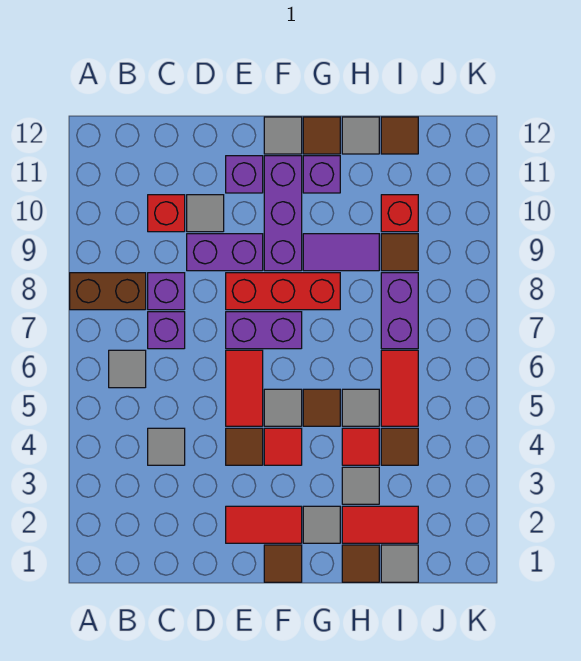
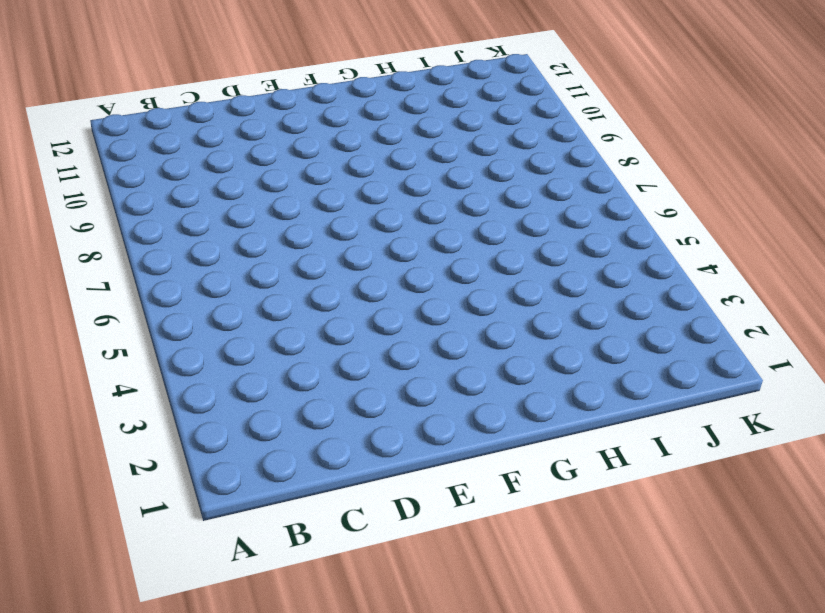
none -> brown 1x2 brick [70,273,146,310]
none -> grey 1x1 tile [109,350,146,388]
none -> grey 1x1 tile [148,428,185,465]
none -> purple 1x1 brick [148,312,185,349]

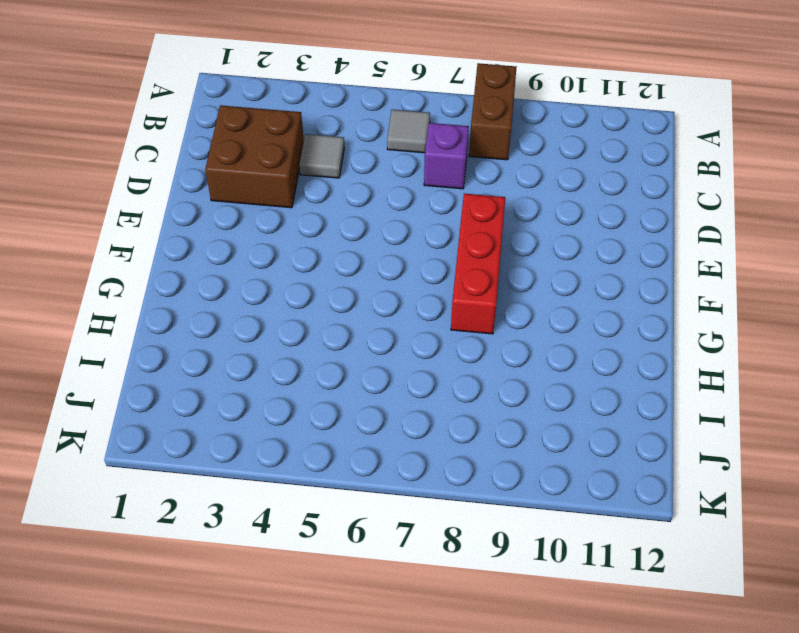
brown 2x2 brick [205,105,304,208] -> none
none -> purple 1x1 brick [148,273,185,310]
none -> red 1x1 brick [148,195,185,232]
none -> purple 1x2 brick [187,234,263,271]
none -> grey 1x1 tile [187,195,224,232]

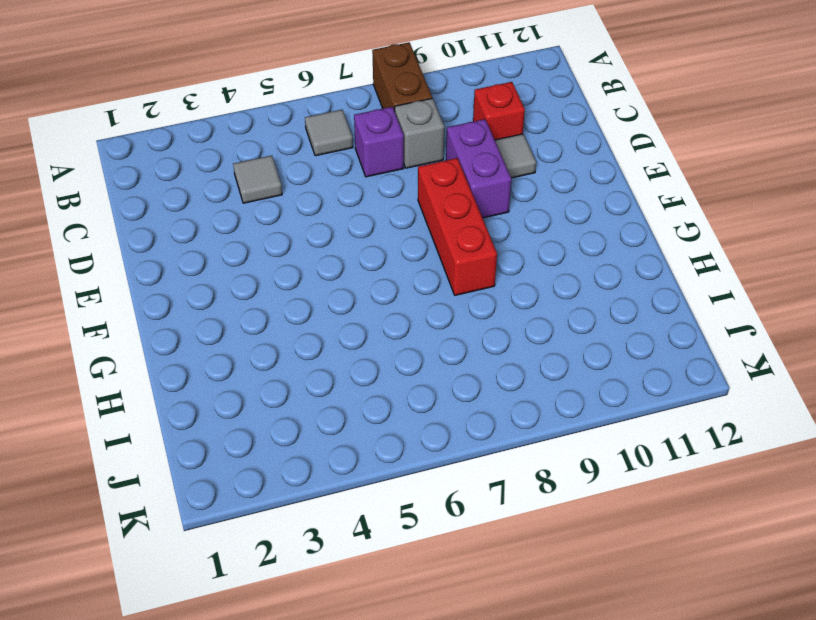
grey 1x1 brick [395,98,444,168] -> purple 1x1 brick [148,273,185,310]
none -> red 1x2 tile [226,506,302,543]
none -> brown 1x1 tile [226,428,263,465]
none -> red 1x2 tile [226,350,263,426]
none -> purple 1x2 brick [226,312,302,349]

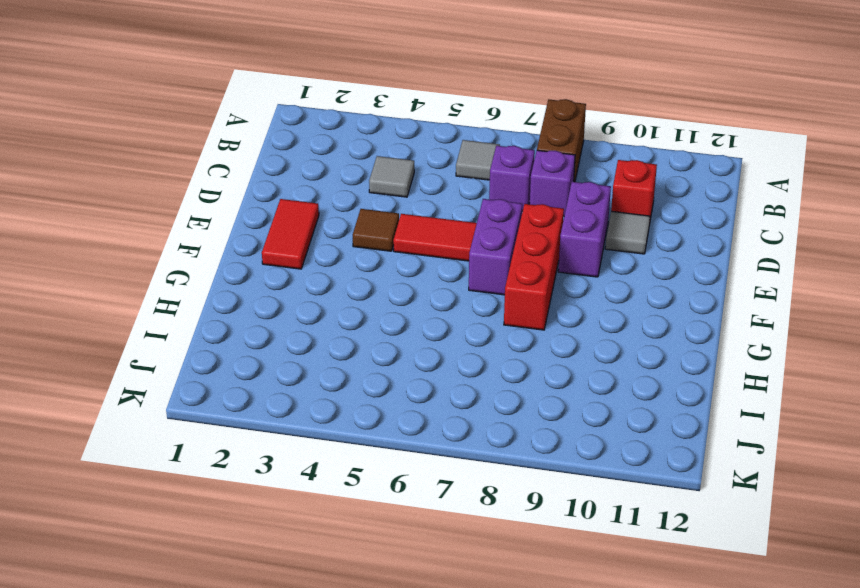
none -> purple 1x1 brick [226,156,263,193]
none -> brown 1x1 tile [264,545,302,582]
none -> red 1x1 tile [264,428,302,465]
none -> grey 1x1 tile [264,389,302,426]

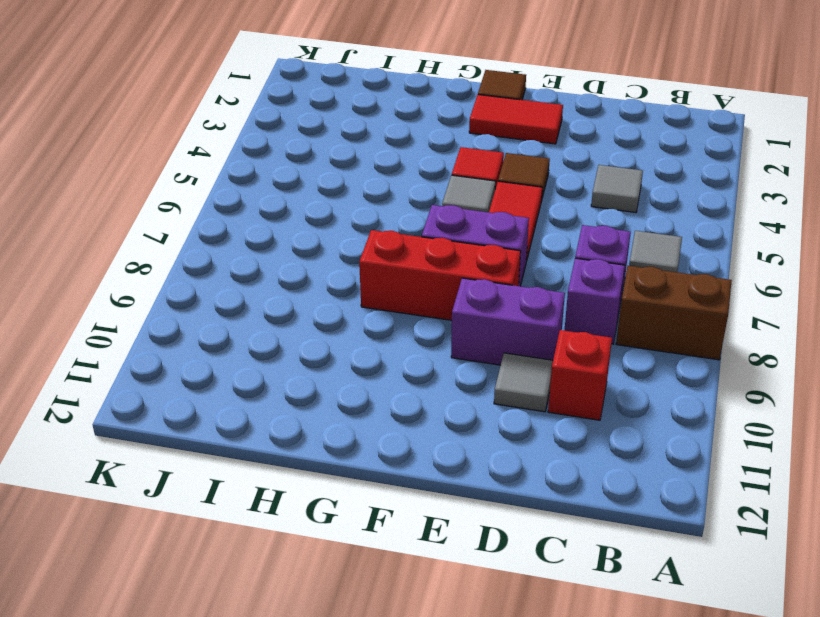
none -> purple 1x1 brick [226,156,263,193]
none -> purple 1x3 brick [264,156,302,271]
none -> grey 1x1 tile [264,117,302,154]
none -> grey 1x1 tile [303,506,340,543]

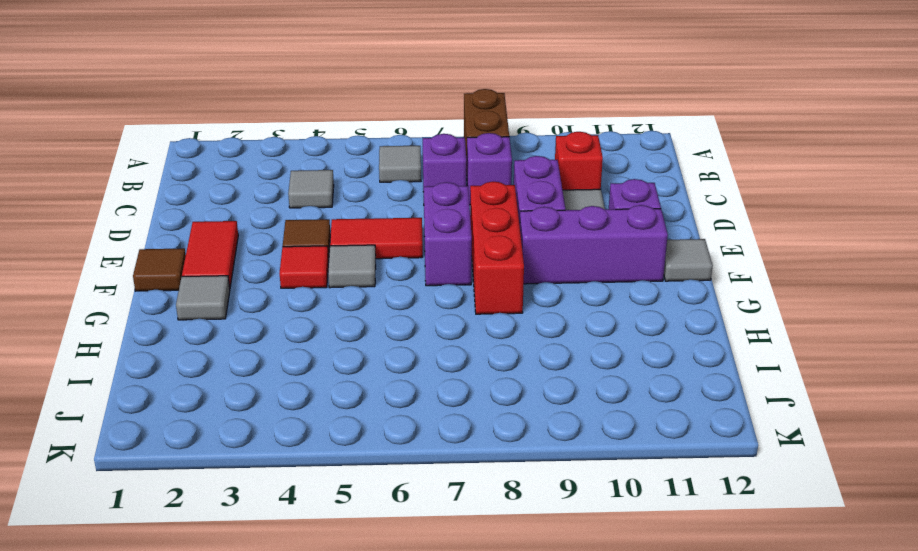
none -> brown 1x1 tile [303,389,340,426]
none -> purple 1x2 tile [303,234,379,271]
none -> purple 1x1 brick [303,156,340,193]
none -> brown 1x1 tile [303,117,340,154]

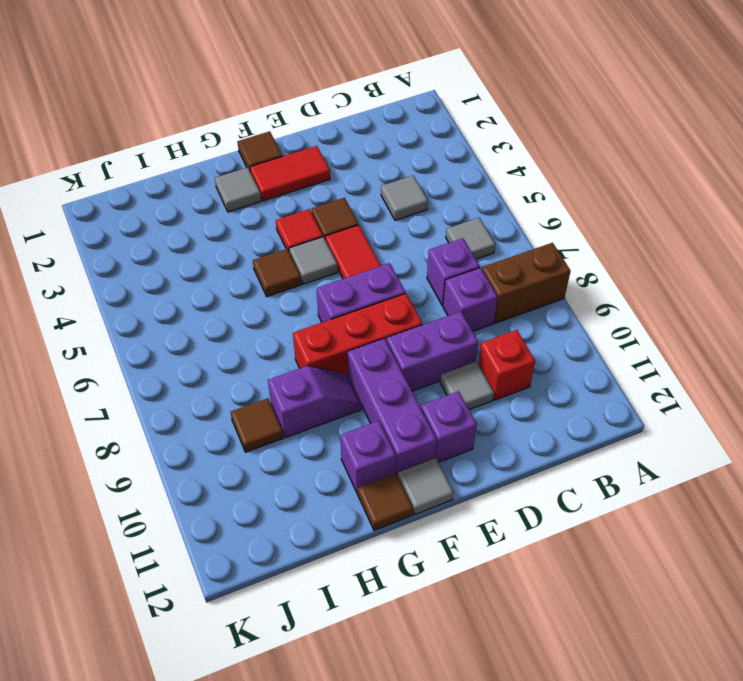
purple 1x2 slope [268,366,362,438] -> purple 1x2 tile [303,234,379,271]
none -> brown 1x1 tile [342,545,379,582]
none -> red 1x2 tile [342,506,418,543]
none -> grey 1x1 tile [342,467,379,504]
none -> red 1x1 tile [342,428,379,465]

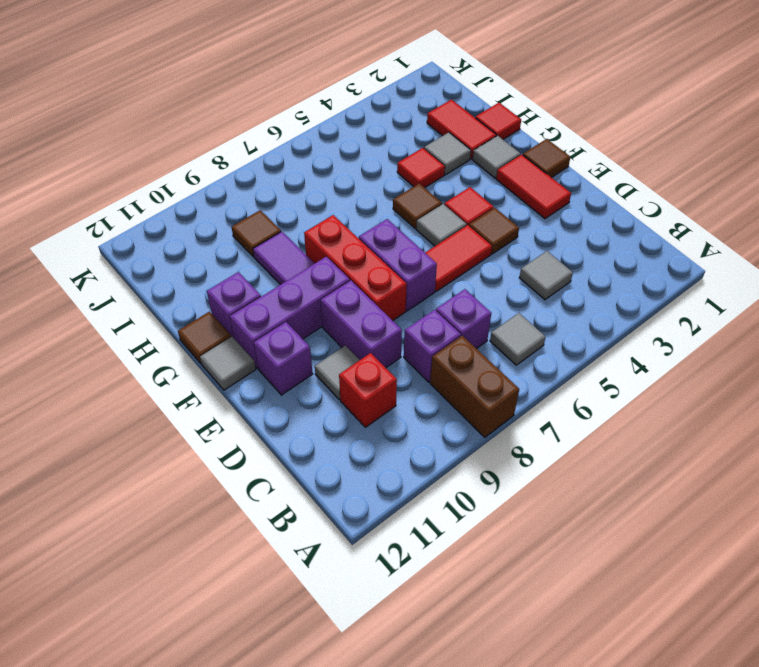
red 1x1 tile [475,103,521,139] -> brown 1x1 tile [342,545,379,582]
none -> grey 1x1 tile [342,389,379,426]
none -> grey 1x1 tile [342,117,379,154]
none -> grey 1x1 tile [381,545,418,582]
none -> brown 1x1 tile [381,428,418,465]

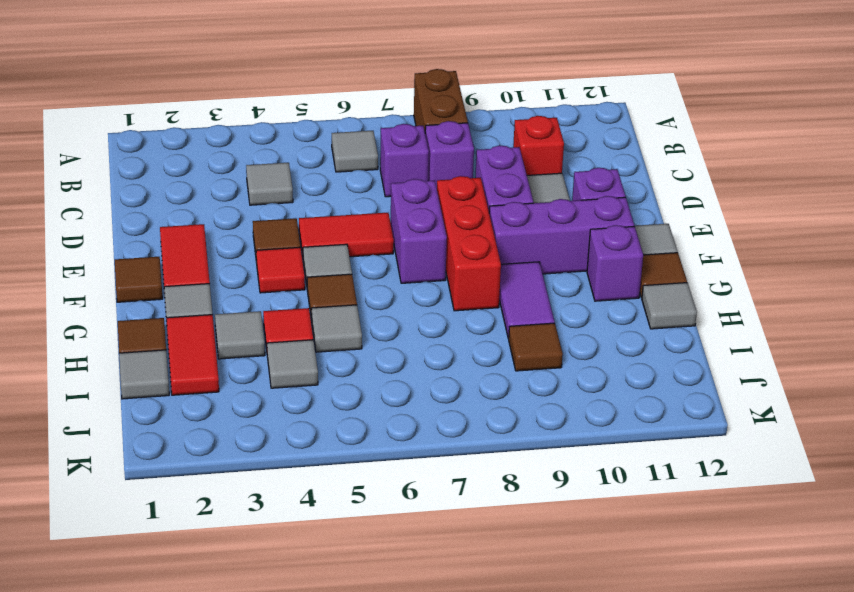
grey 1x1 tile [267,340,318,388] -> brown 1x1 tile [381,428,418,465]
none -> red 1x2 tile [381,350,418,426]
none -> purple 1x2 brick [381,273,418,349]
none -> red 1x1 brick [381,195,418,232]
none -> brown 1x1 tile [381,117,418,154]

